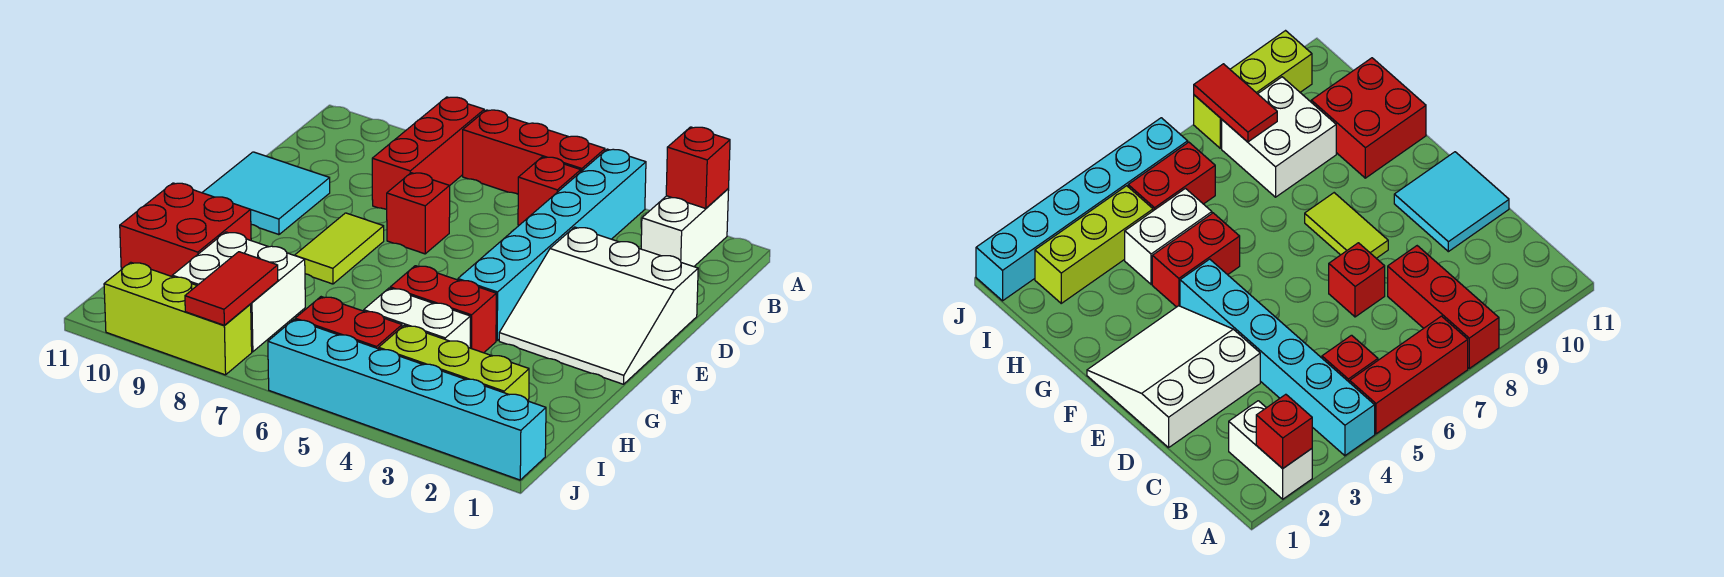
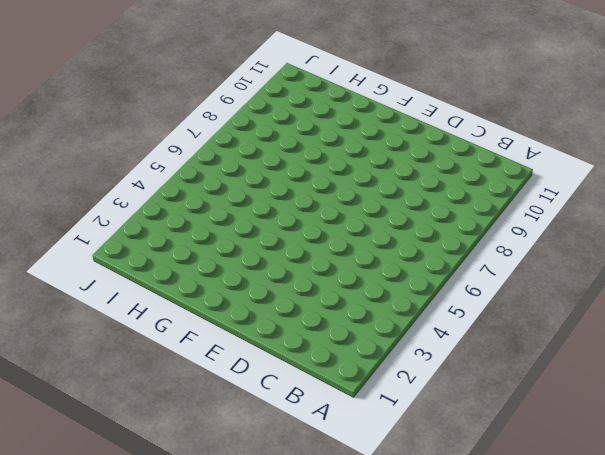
none -> white 1x2 brick [641,189,729,267]
none -> cyan 1x6 brick [458,149,646,341]
none -> red 1x3 brick [463,110,605,194]

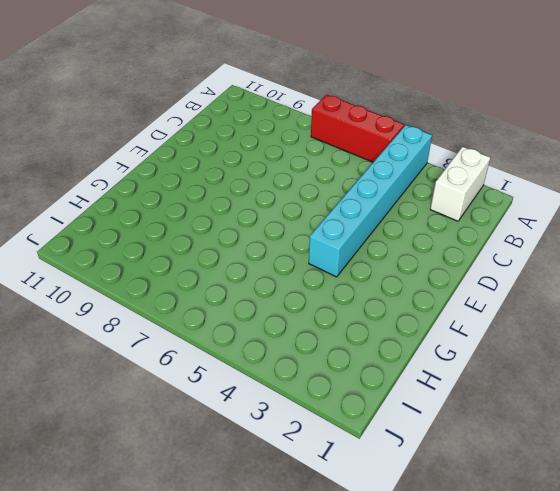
none -> red 1x3 brick [372,97,484,210]
none -> red 1x1 brick [518,157,581,225]
none -> white 3x3 slope [499,227,698,384]

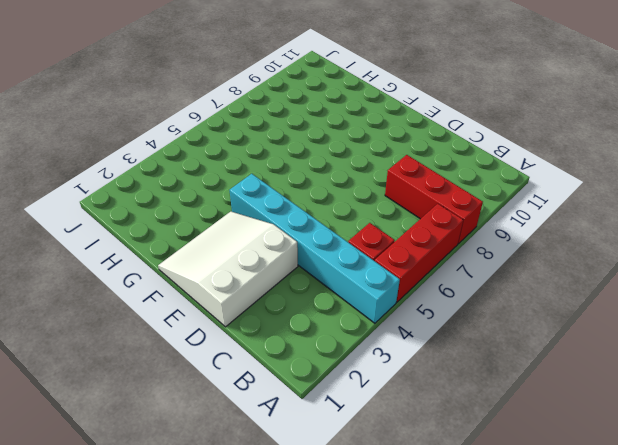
none -> white 1x2 brick [641,189,729,267]
none -> red 1x1 brick [387,173,450,254]
none -> cyan 2x2 tile [202,152,330,235]

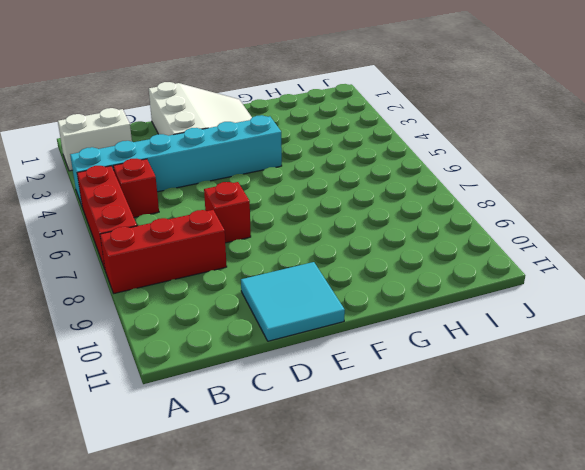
none -> lime 1x2 tile [295,213,384,284]
none -> red 1x2 brick [390,266,496,353]
none -> red 2x2 brick [120,183,251,276]

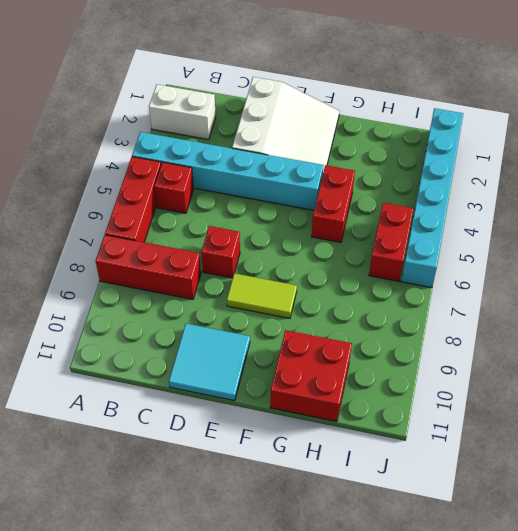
none -> white 1x2 brick [364,288,470,348]
none -> white 2x2 brick [172,232,305,352]
none -> lime 1x3 brick [379,325,529,401]

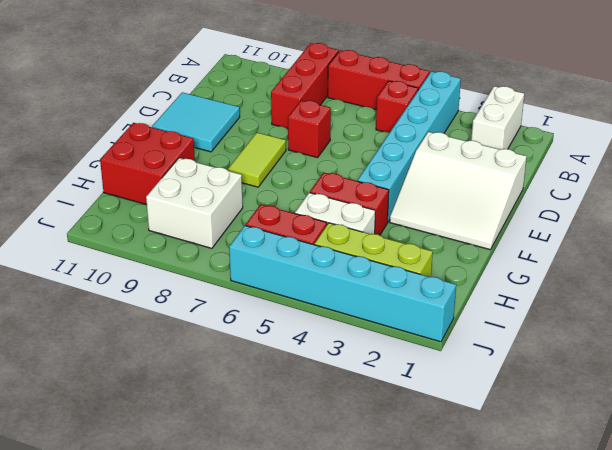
none -> lime 1x3 brick [104,262,252,375]
none -> red 1x1 brick [666,127,730,209]
none -> red 1x2 tile [185,252,278,325]

